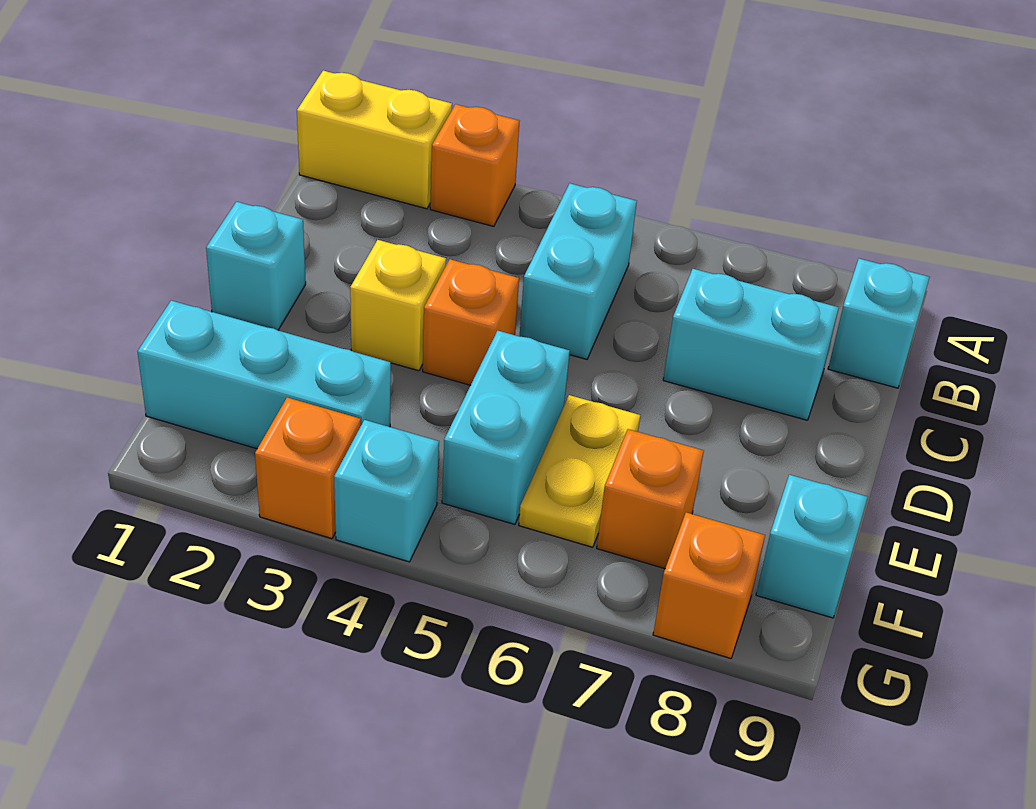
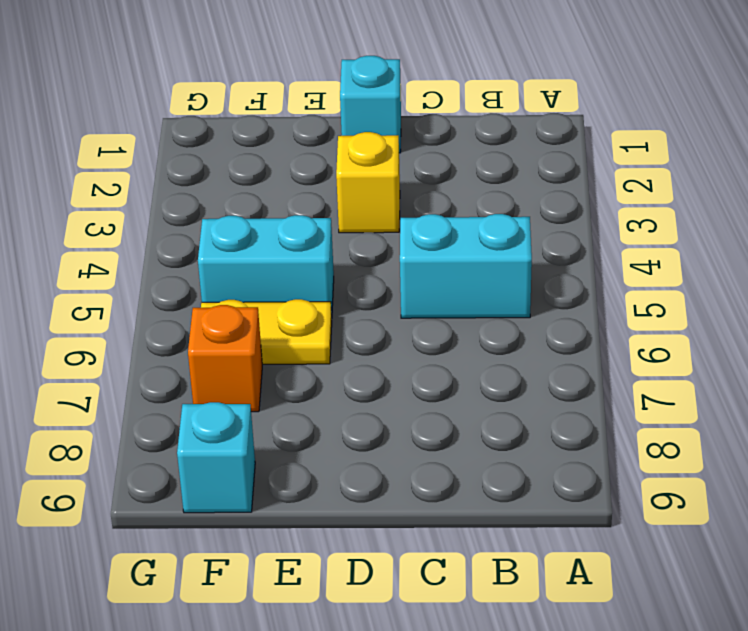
none -> yellow 1x2 brick [297,71,452,209]
none -> orange 1x1 brick [430,104,520,226]
none -> cyan 1x1 brick [828,259,930,388]

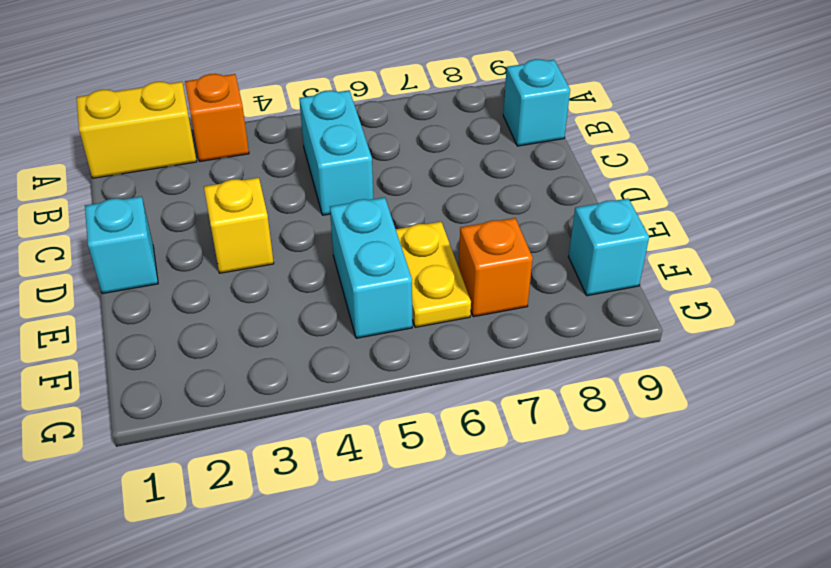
none -> cyan 1x2 brick [663,269,839,420]
none -> orange 1x1 brick [423,259,519,385]
none -> cyan 1x3 brick [138,301,391,449]

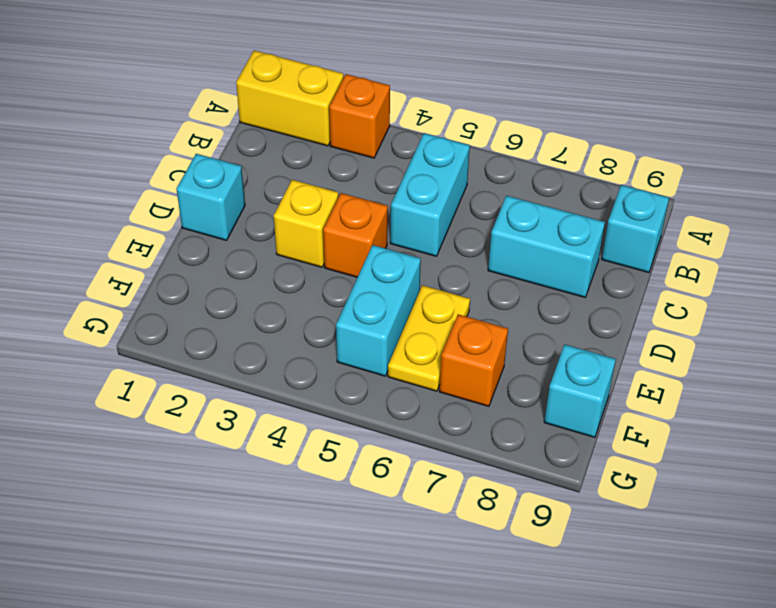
none -> cyan 1x3 brick [138,301,391,449]
none -> orange 1x1 brick [255,398,361,539]
none -> cyan 1x1 brick [334,420,439,562]

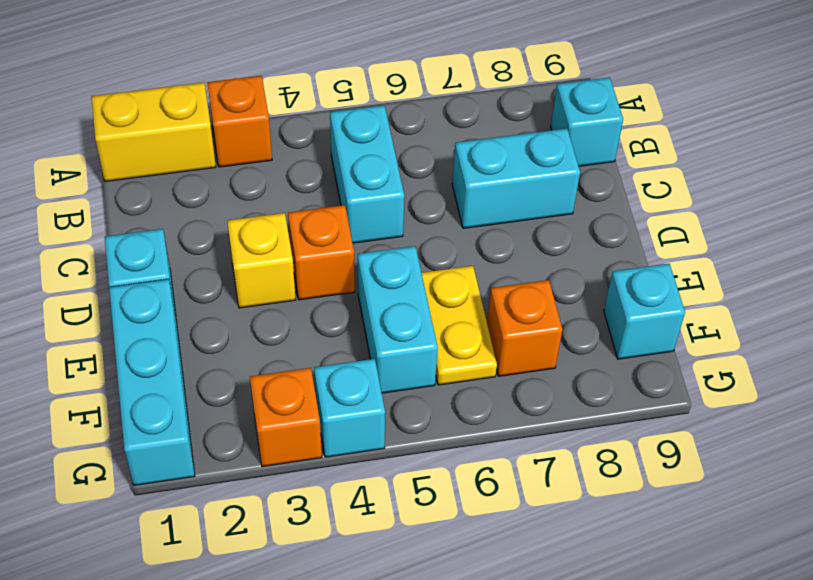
cyan 1x3 brick [109,279,195,485] -> cyan 1x3 brick turned to [138,301,391,449]
none -> orange 1x1 brick [653,512,765,658]

